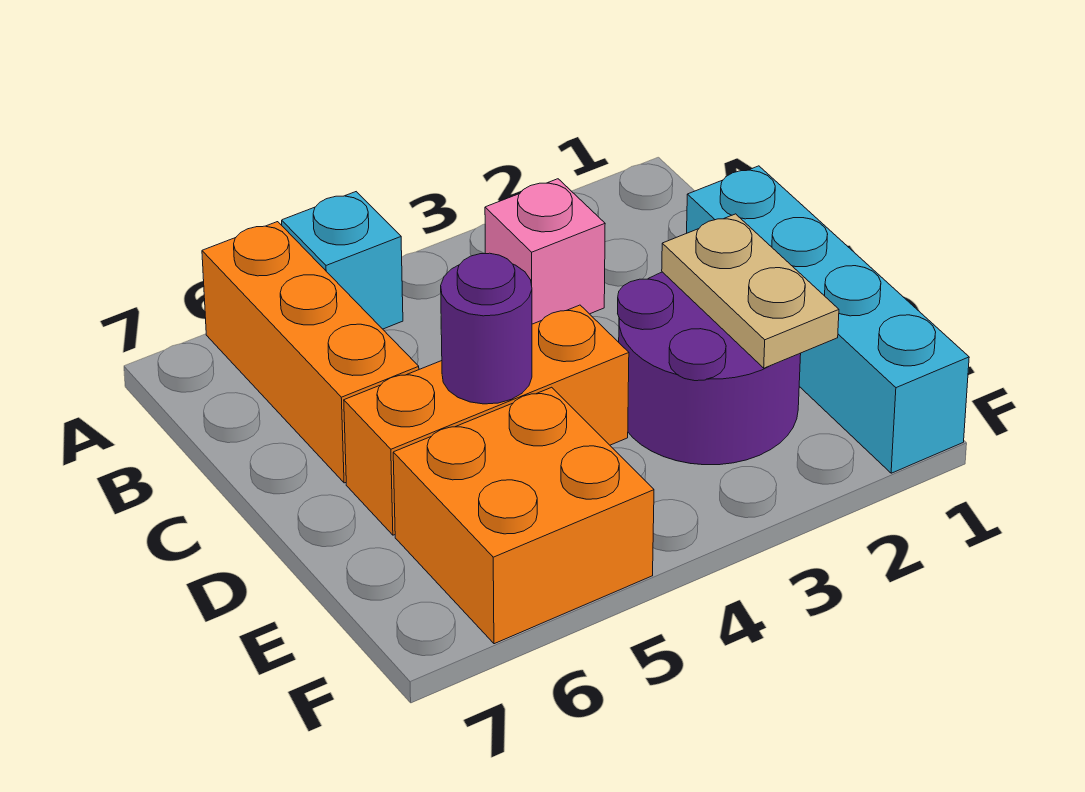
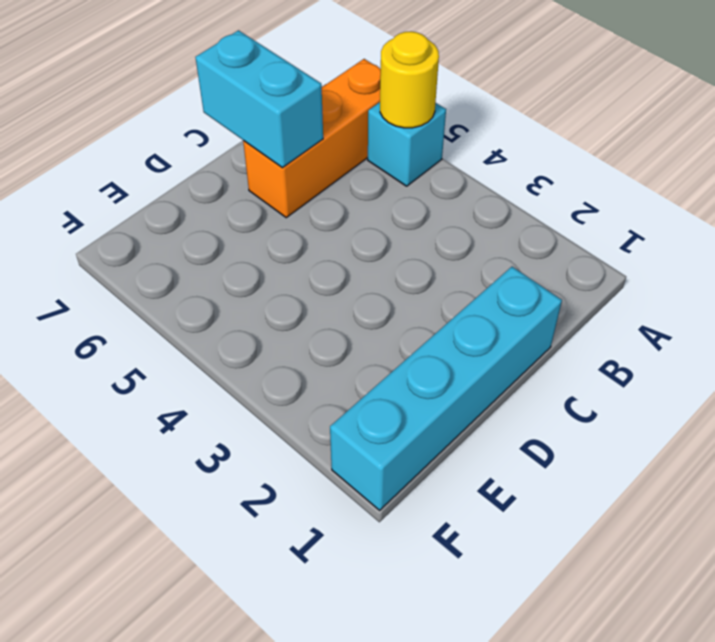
yellow 1x1 round brick [380,32,439,128] -> none
cyan 1x2 brick [195,30,323,168] -> none
none -> pink 1x1 brick [485,179,605,324]
none -> purple 2x2 round brick [618,272,801,465]

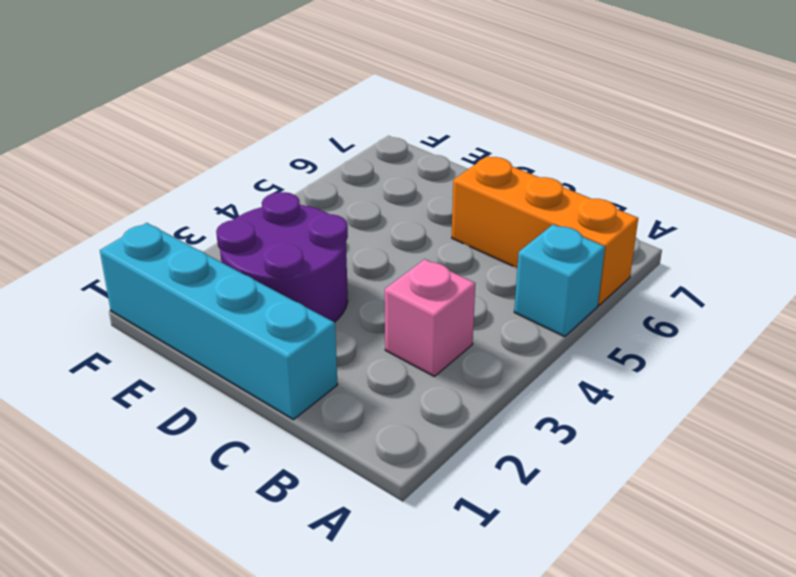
none -> orange 1x3 brick [344,305,629,535]
none -> orange 2x2 brick [393,387,654,644]

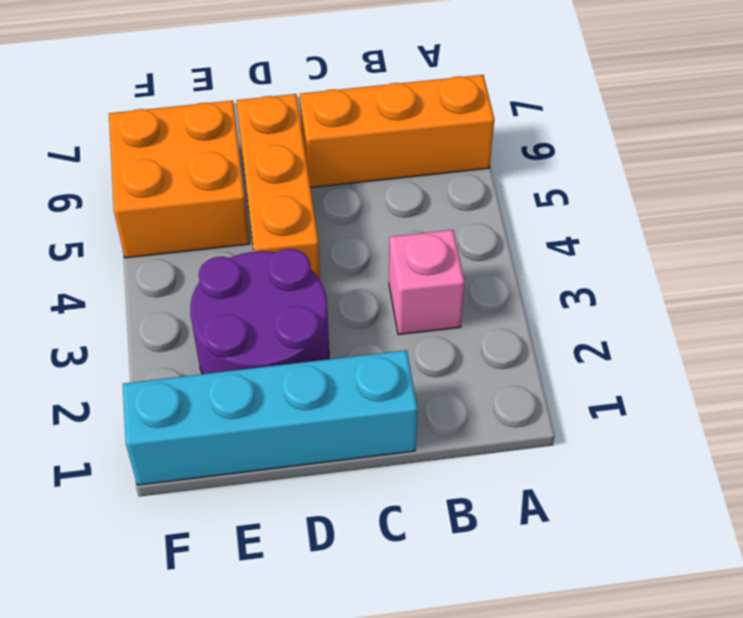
none -> cyan 1x1 brick [282,192,403,329]
none -> tan 1x2 plate [662,214,839,368]

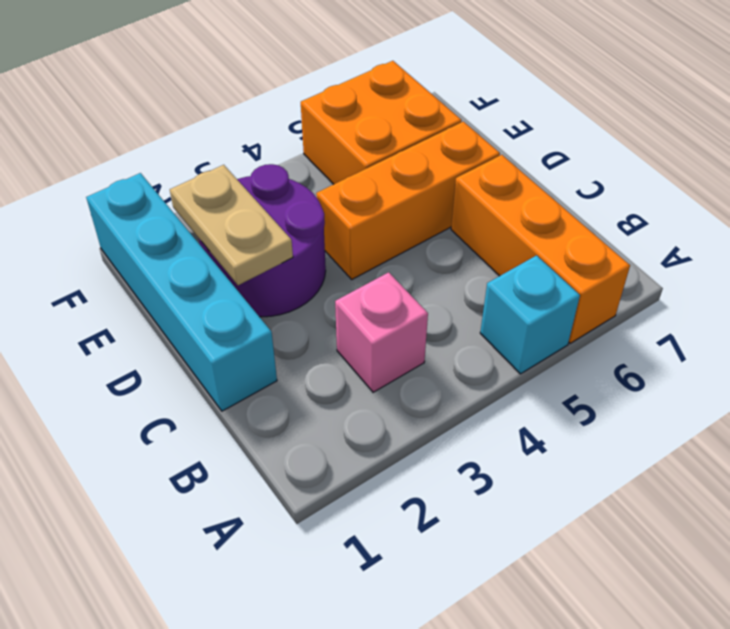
none -> purple 1x1 round brick [441,253,532,404]

